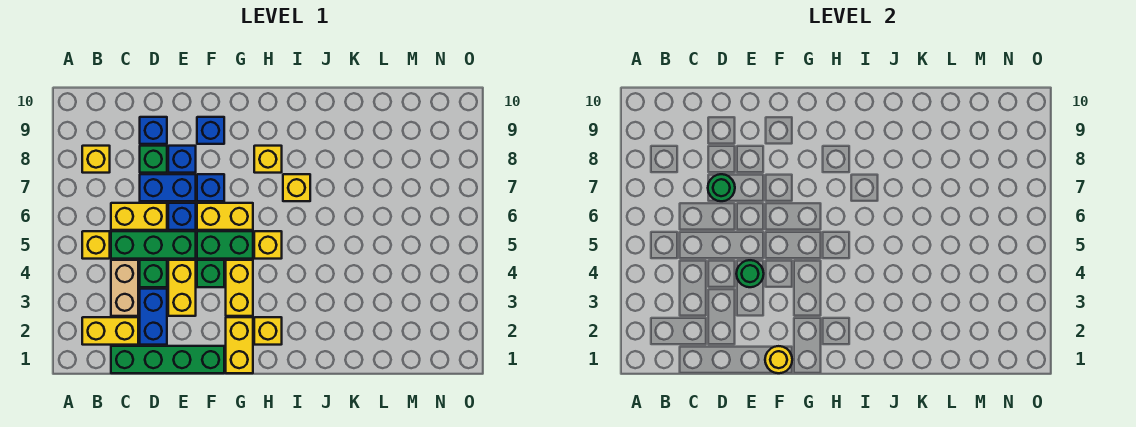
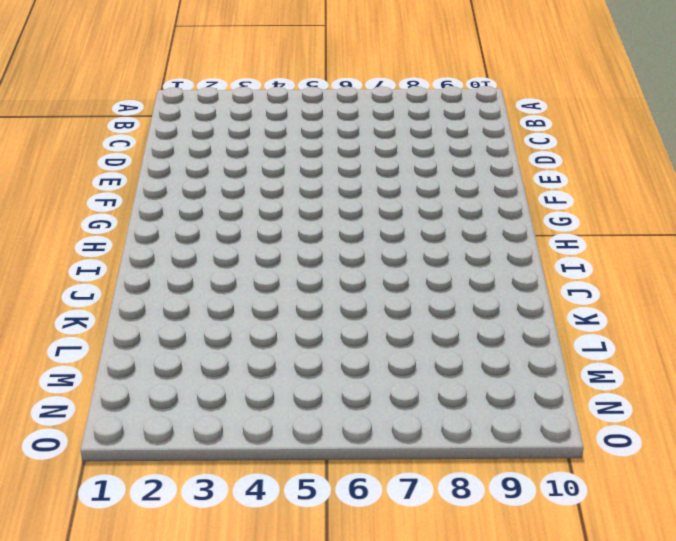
none -> yellow 1x2 brick [82,317,138,345]
none -> yellow 1x1 brick [82,231,110,259]
none -> yellow 1x1 brick [82,146,110,173]

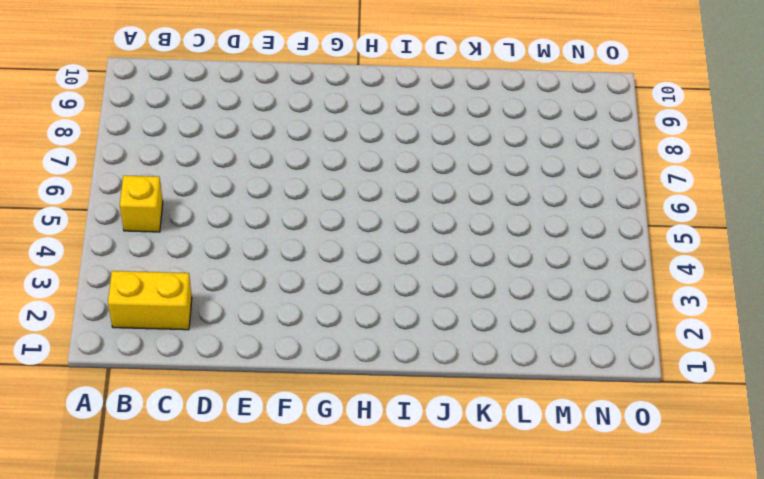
none -> yellow 1x1 brick [82,146,110,173]
none -> green 1x4 brick [111,346,224,373]
none -> tan 1x2 brick [111,260,138,316]

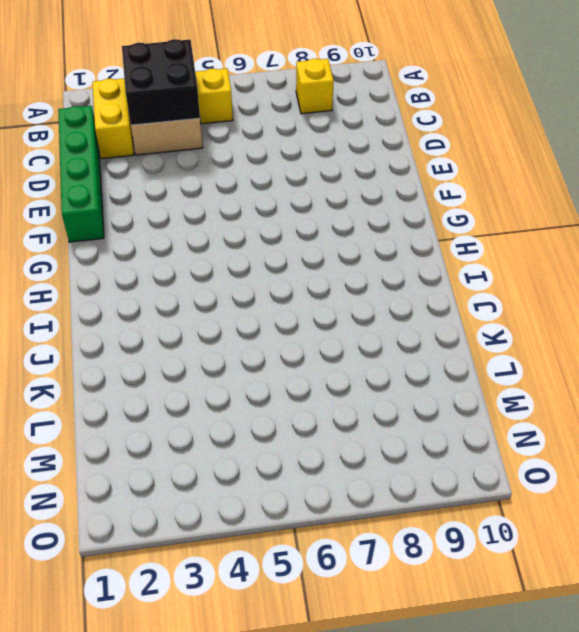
black 2x2 brick [122,39,200,125] -> none
none -> green 1x3 brick [111,231,196,259]
none -> yellow 1x2 brick [111,203,167,230]
none -> blue 1x2 brick [140,289,167,345]

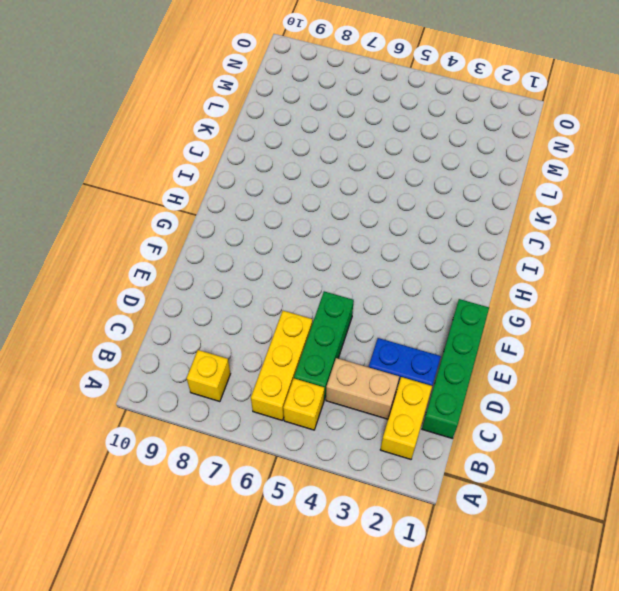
yellow 1x3 brick [251,311,312,421] -> yellow 1x2 brick [111,203,167,230]
none -> green 1x1 brick [140,260,167,287]
none -> blue 1x2 brick [140,174,196,201]
none -> green 1x1 brick [140,146,167,173]

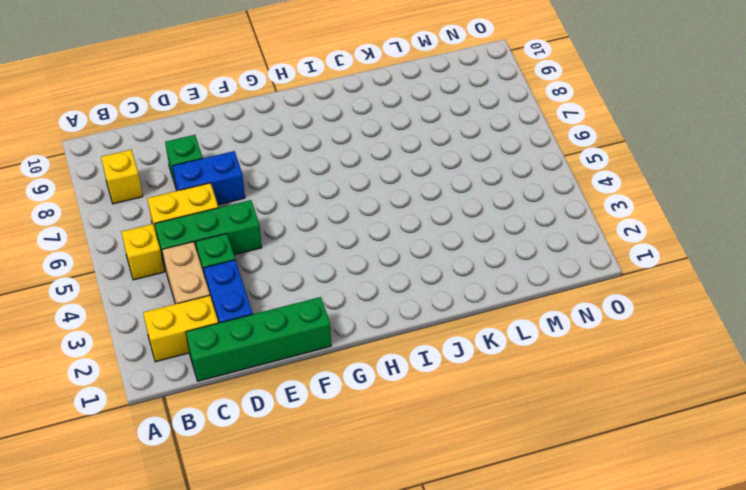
none -> blue 1x1 brick [140,117,167,144]
none -> yellow 1x2 brick [168,260,196,316]
none -> blue 1x1 brick [168,203,196,230]

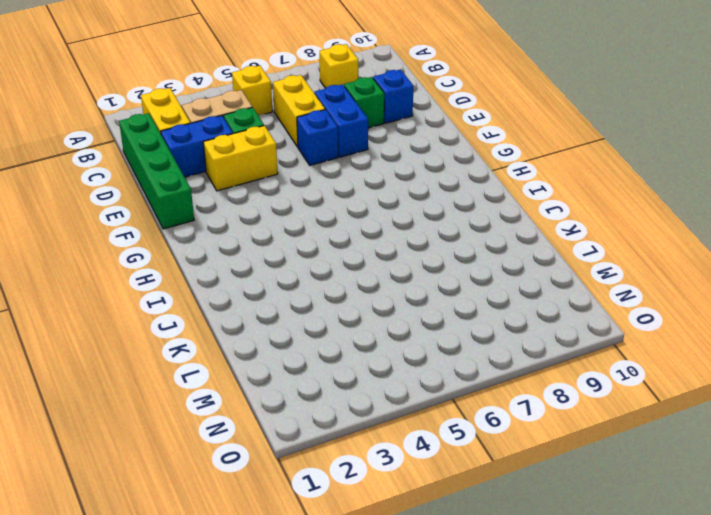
none -> green 1x3 brick [111,231,196,259]
none -> blue 1x1 brick [168,146,196,173]
none -> green 1x1 brick [197,260,224,287]

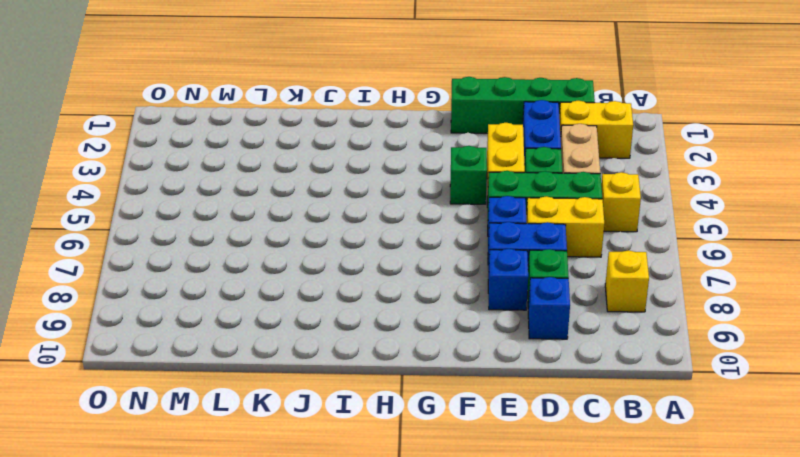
none -> green 1x2 brick [197,231,253,259]
none -> yellow 1x2 brick [197,203,253,230]
none -> blue 1x1 brick [197,174,224,201]

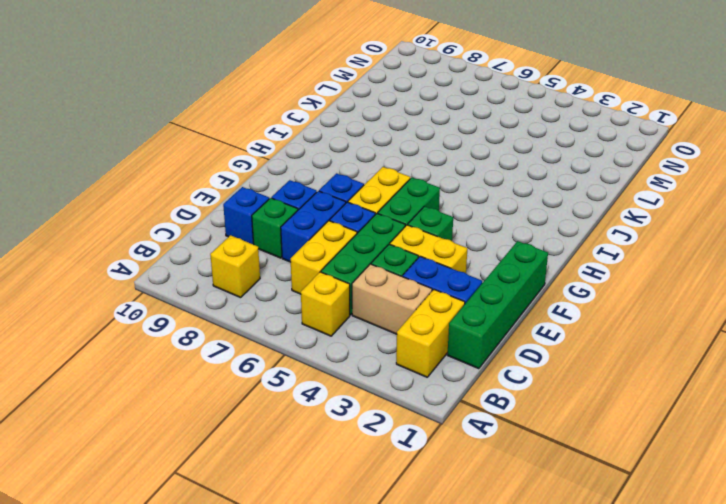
none -> blue 1x1 brick [197,117,224,144]
none -> yellow 1x2 brick [226,317,253,373]
none -> yellow 1x2 brick [226,260,253,316]

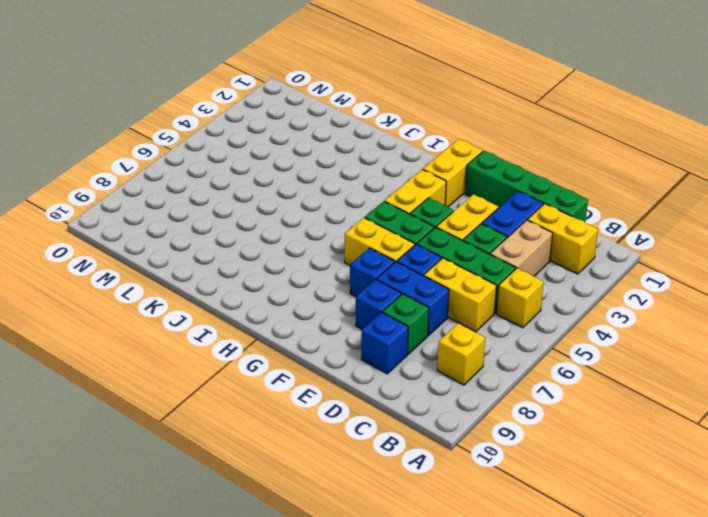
none -> blue 1x1 brick [197,117,224,144]
none -> yellow 1x1 brick [254,317,282,345]
none -> yellow 1x1 brick [254,231,282,259]

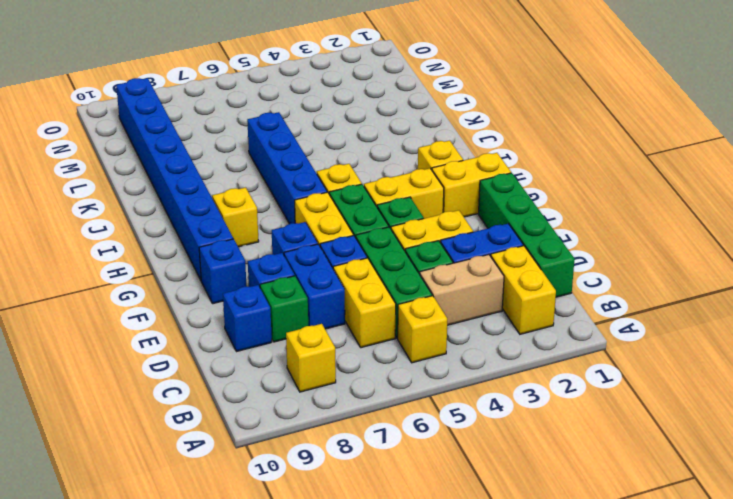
blue 1x8 brick [116,78,233,280] -> none
blue 1x4 brick [247,112,327,224] -> none
none -> yellow 1x1 brick [283,174,310,201]
none -> green 1x1 round brick [708,174,735,201]
none -> green 1x1 round brick [736,260,764,287]

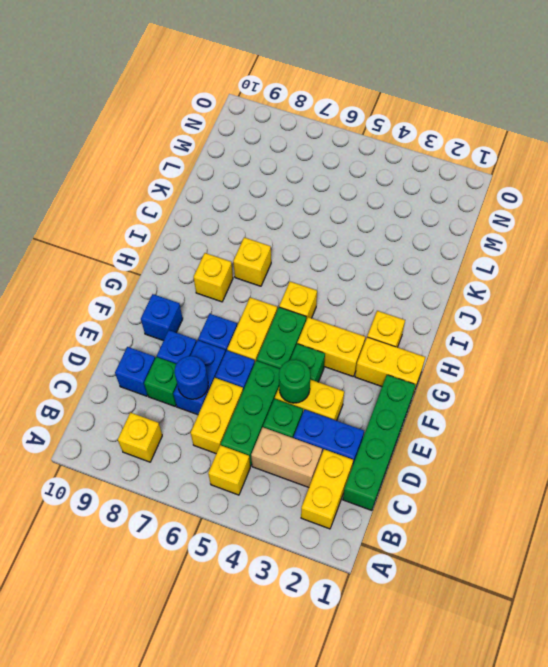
blue 1x1 round brick [175,356,208,399] -> green 1x1 round brick [708,174,735,201]
none -> yellow 1x1 round brick [765,346,792,373]

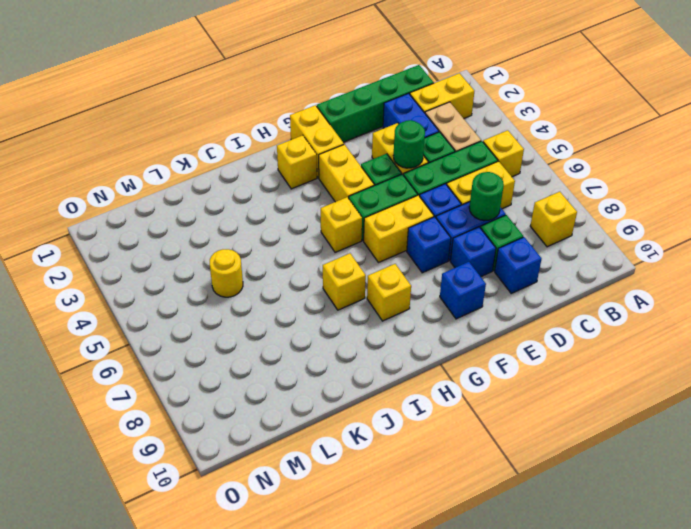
yellow 1x1 round brick [210,249,243,297] -> yellow 1x1 round brick moved to [765,346,792,373]

